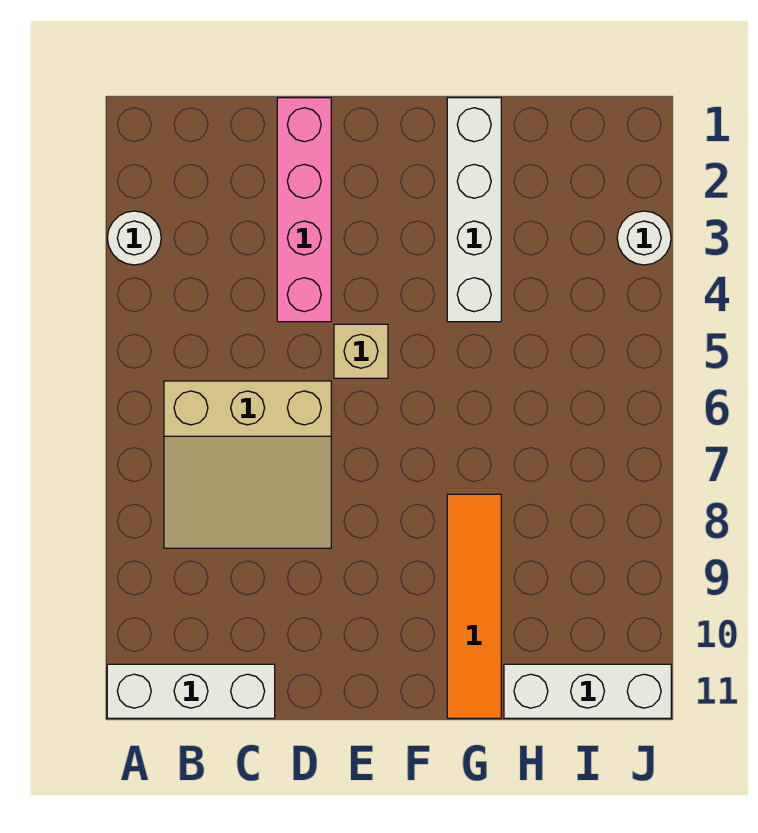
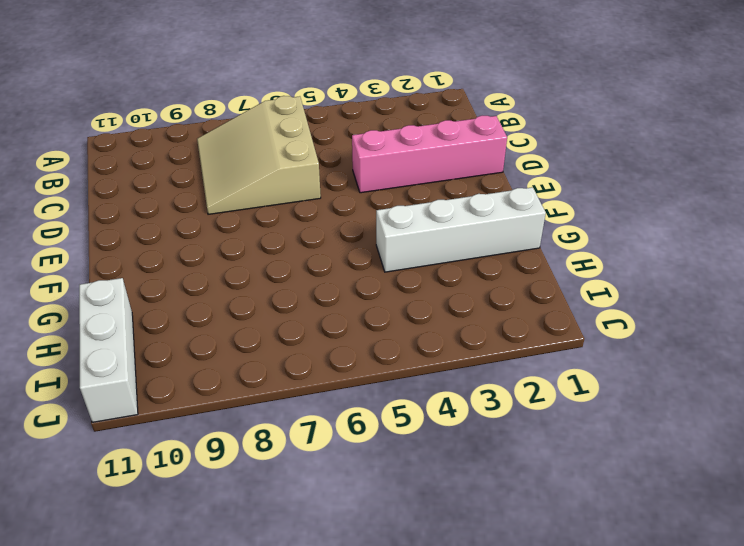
none -> white 1x1 round brick [107,211,161,265]
none -> white 1x3 brick [107,664,275,718]

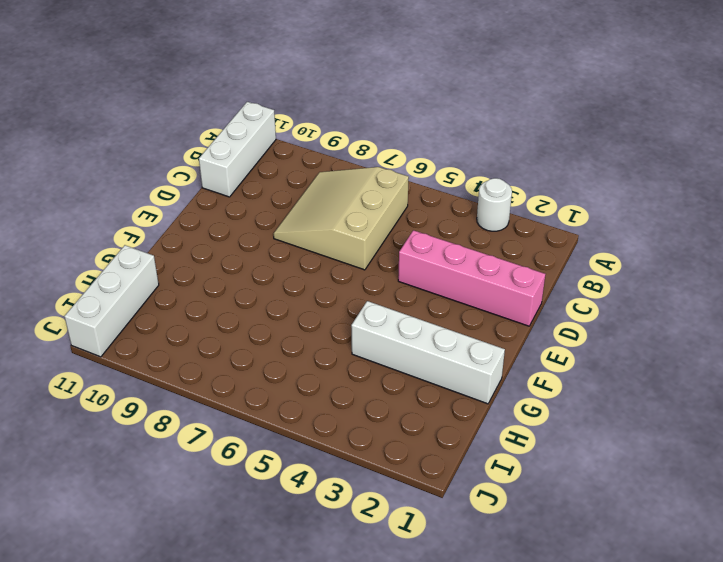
none -> tan 1x1 brick [334,324,388,378]
none -> orange 1x4 tile [447,494,501,718]

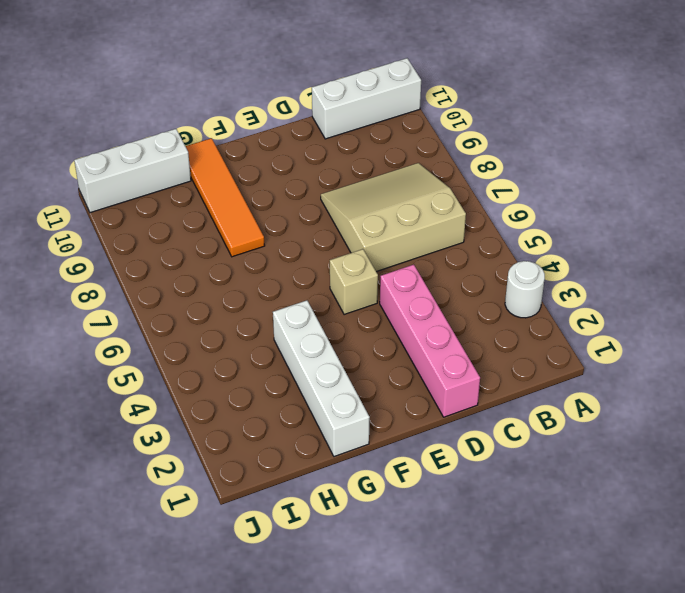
none -> white 1x1 round brick [617,211,671,265]

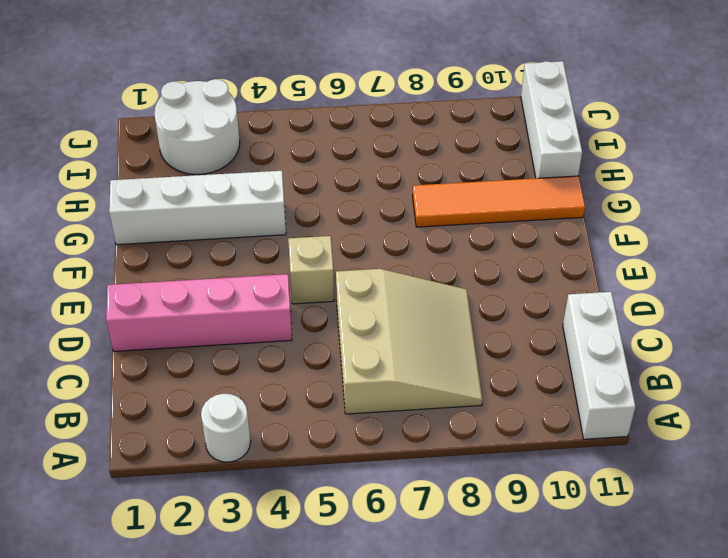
white 2x2 round brick [154,79,240,174] -> white 1x1 round brick [617,211,671,265]

